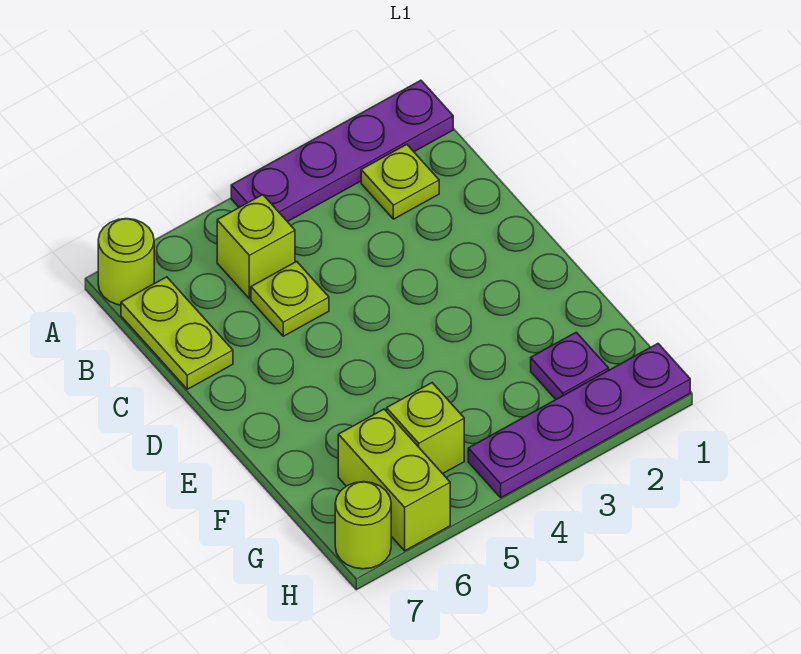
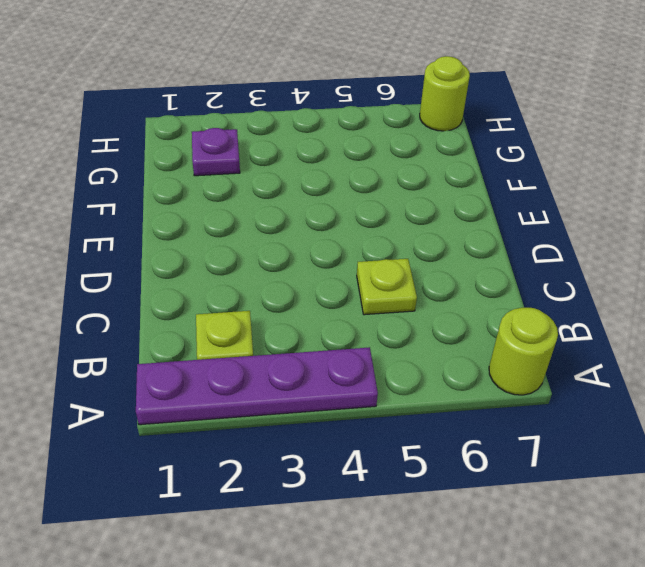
none -> lime 1x1 brick [217,195,295,299]
none -> lime 1x2 plate [121,277,233,389]

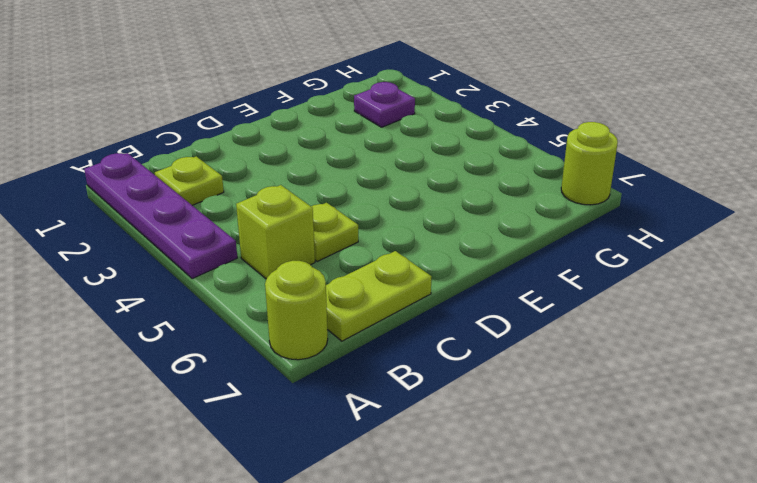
none -> lime 1x1 brick [387,383,464,474]
none -> lime 1x2 brick [338,409,450,551]

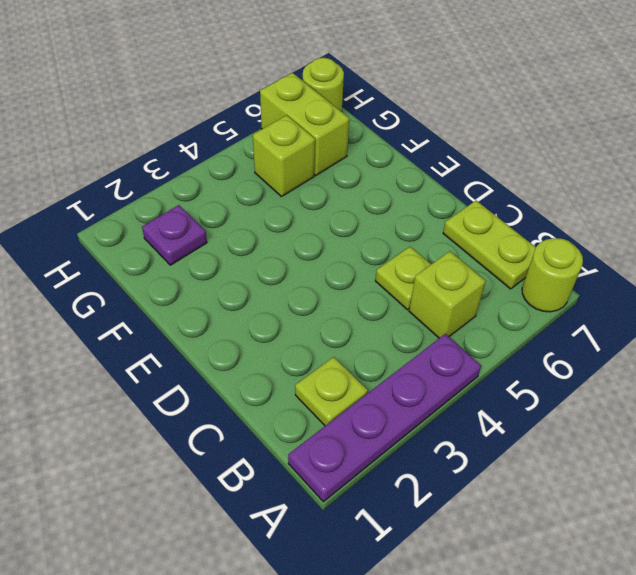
none -> purple 1x4 plate [468,344,690,498]

